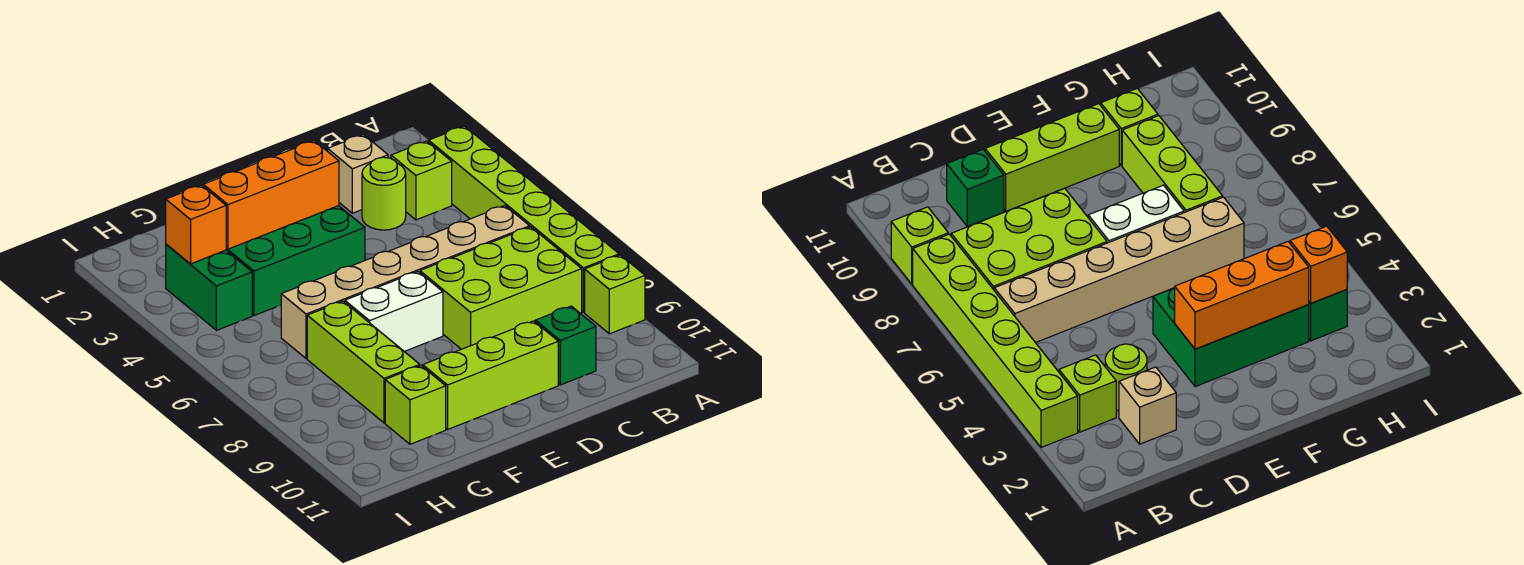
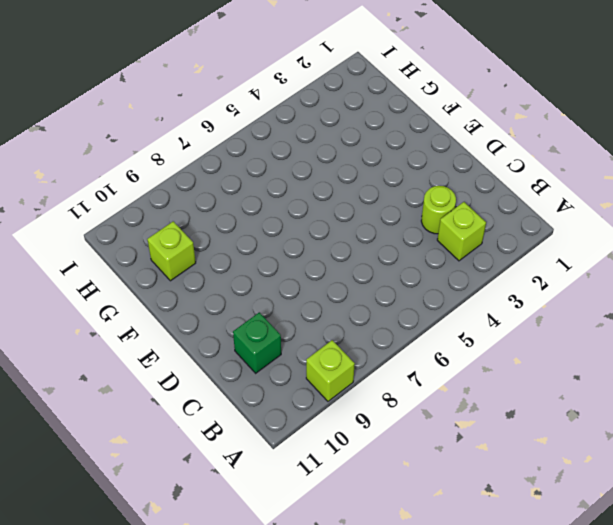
none -> lime 1x6 brick [429,126,619,312]
none -> tan 1x6 brick [281,205,530,358]
none -> lime 2x3 brick [420,227,582,349]

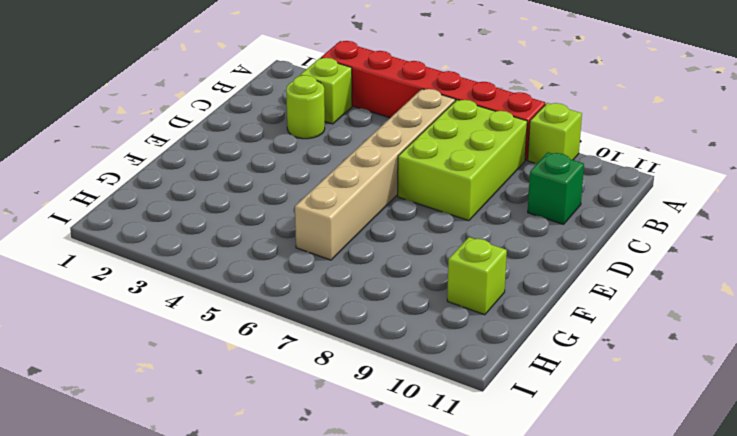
red 1x6 brick [321,41,545,160] -> lime 1x6 brick [429,126,619,312]
none -> tan 1x1 brick [328,134,388,213]
none -> lime 1x3 brick [423,321,558,429]
none -> green 2x3 brick [226,206,365,316]

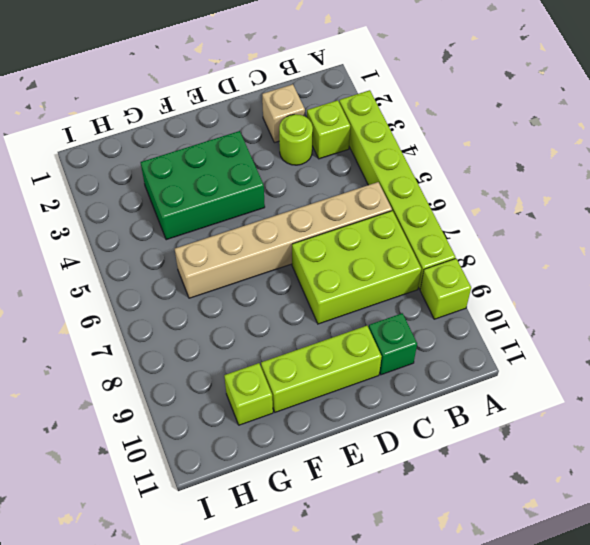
none -> white 1x2 brick [345,272,443,351]
none -> lime 1x3 brick [307,301,420,423]
none -> green 1x2 brick [166,244,252,330]

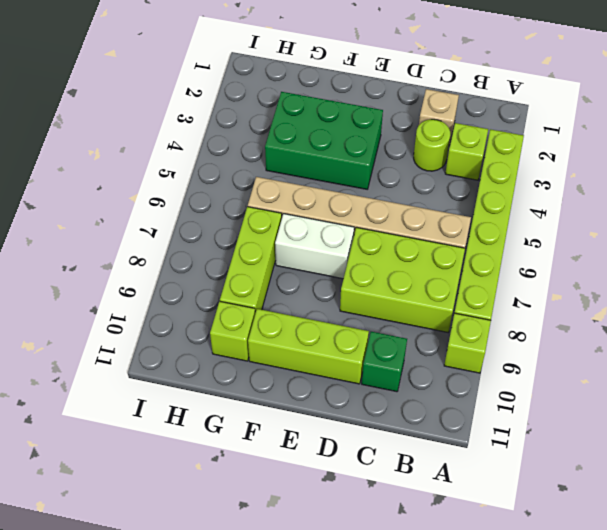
none -> green 1x2 brick [166,244,252,330]
none -> orange 1x3 brick [203,141,339,249]
none -> orange 1x1 brick [166,185,226,264]

